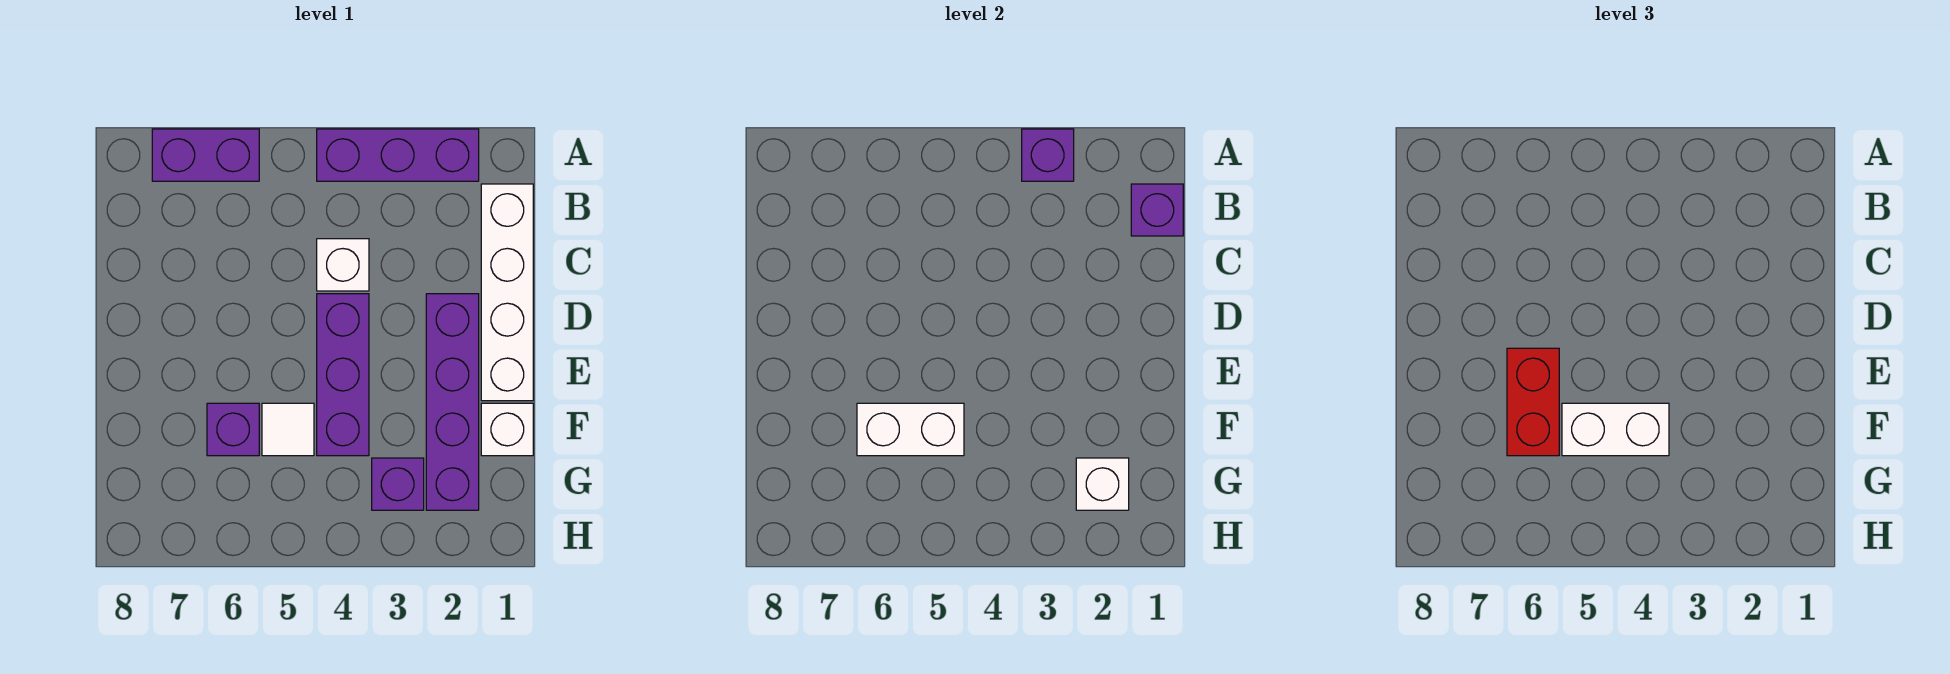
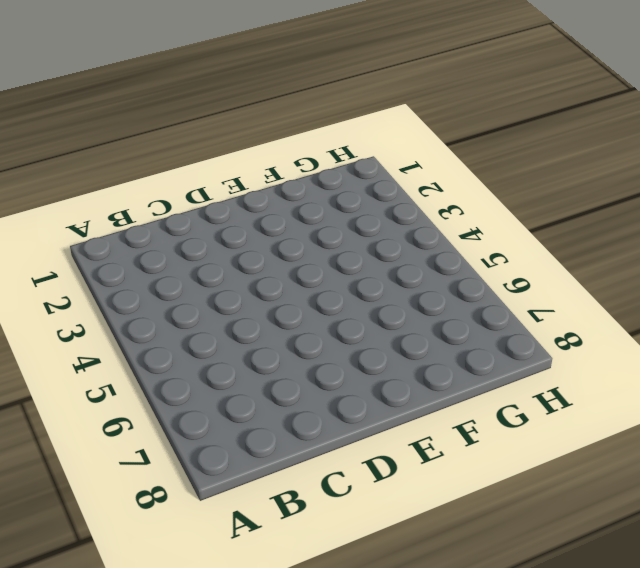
none -> purple 1x3 brick [317,129,479,181]
none -> purple 1x2 brick [152,129,259,181]
none -> white 1x4 brick [481,184,533,401]

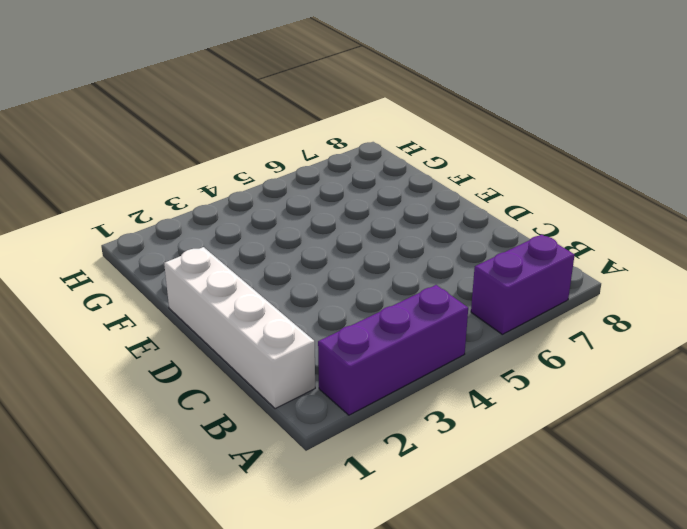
none -> white 1x1 brick [317,239,369,291]
none -> purple 1x4 brick [426,294,479,510]
none -> purple 1x3 brick [317,294,369,456]

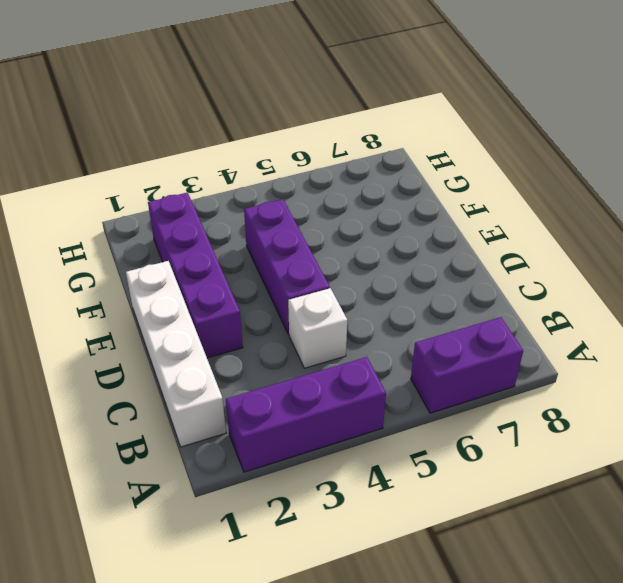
none -> white 1x1 brick [481,403,533,456]
none -> white 1x1 tile [262,403,314,456]
none -> purple 1x1 brick [207,403,259,456]

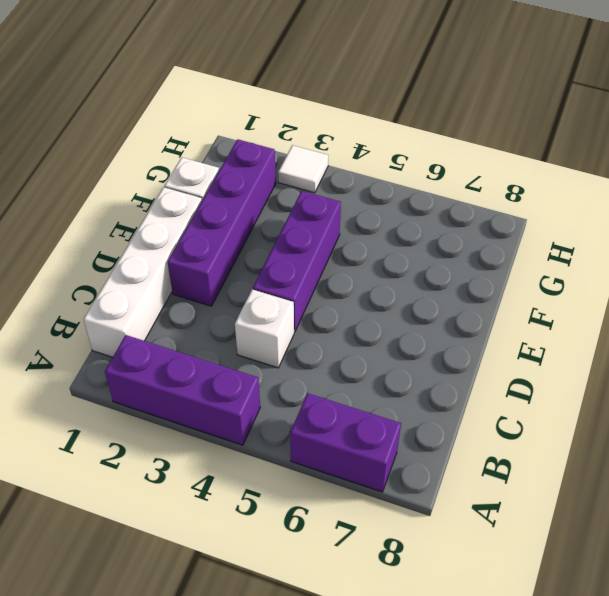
white 1x1 tile [278,145,328,193] -> white 1x1 tile moved to [262,403,314,456]
none -> purple 1x1 brick [207,403,259,456]
none -> purple 1x1 brick [372,458,424,510]
none -> purple 1x1 brick [1022,129,1074,181]

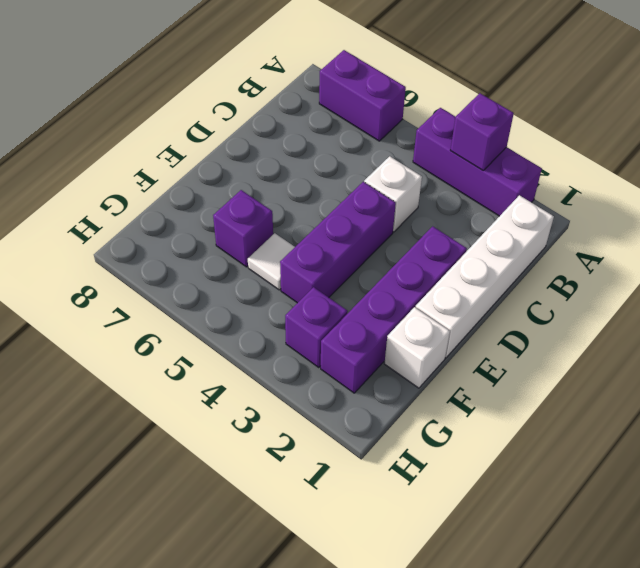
none -> purple 1x1 brick [1131,184,1183,236]
none -> white 1x2 brick [857,403,964,456]
none -> white 1x1 brick [1076,458,1129,510]

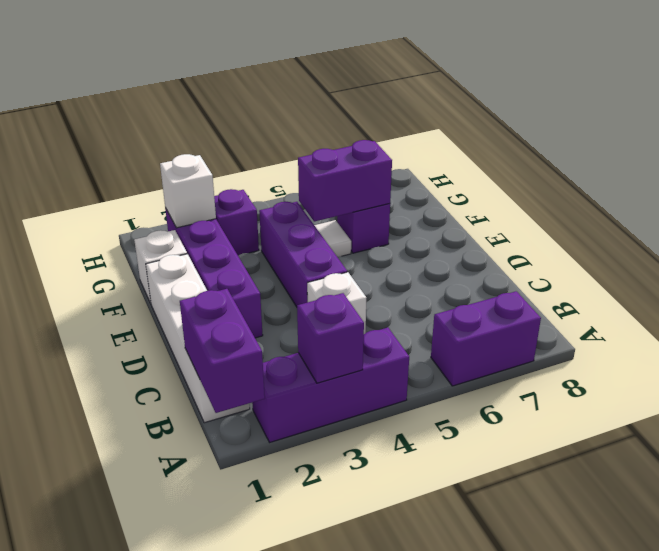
purple 1x2 brick [180,289,265,413] -> purple 1x1 brick [1131,184,1183,236]
purple 1x2 brick [298,140,392,222] -> white 1x2 brick [857,403,964,456]
none -> red 1x2 brick [1507,348,1559,456]
none -> white 1x2 brick [1562,403,1669,456]

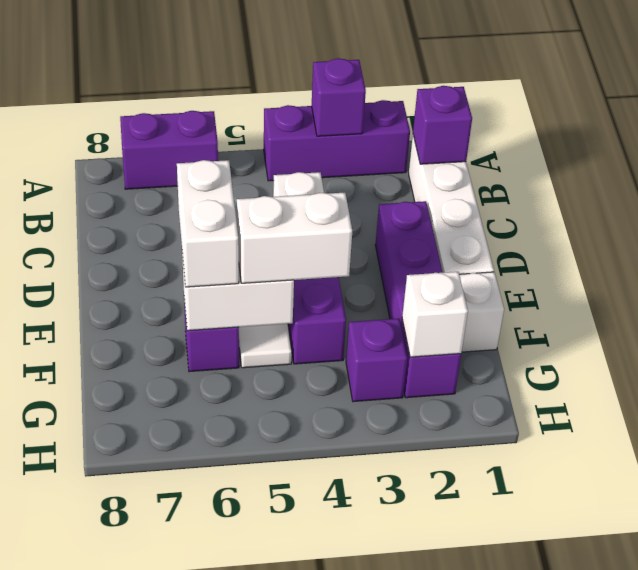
white 1x2 brick [177,160,239,287] -> red 1x2 brick [1507,348,1559,456]

